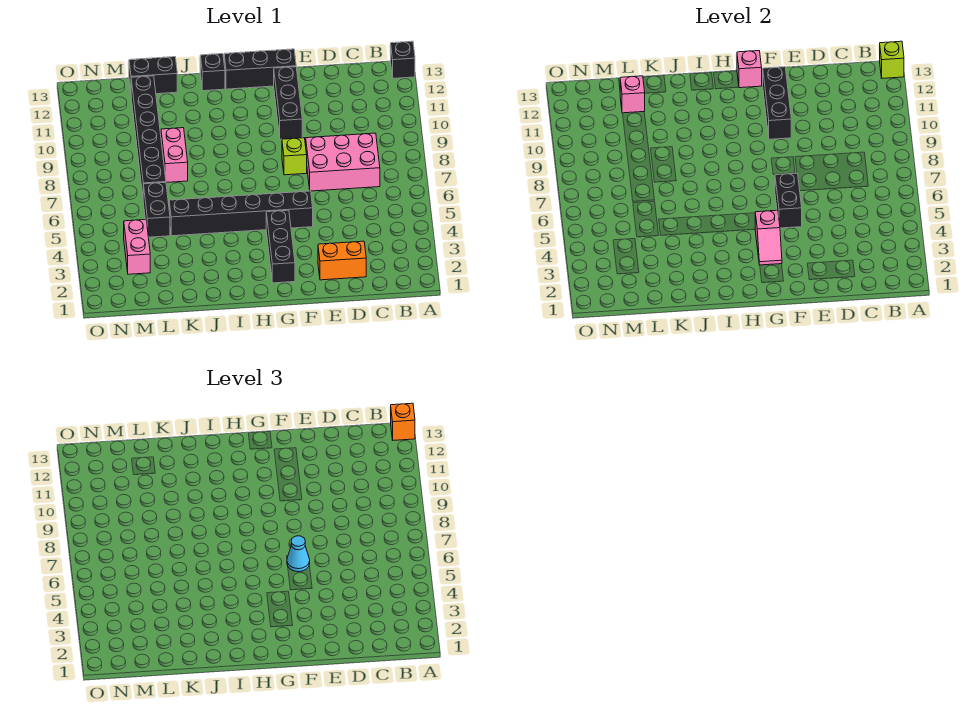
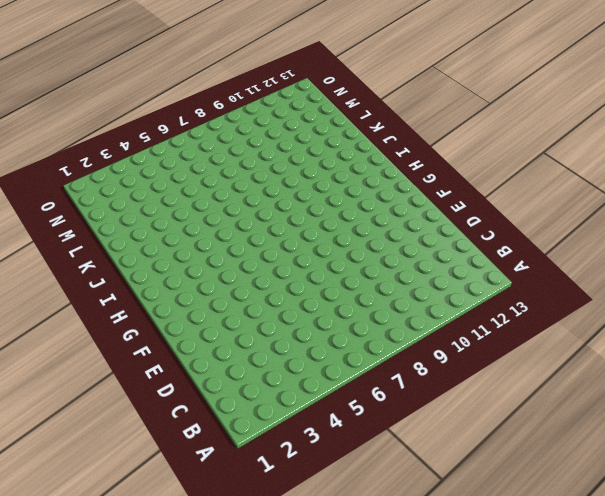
none -> black 1x1 brick [391,41,415,78]
none -> pink 2x3 brick [306,133,380,191]
none -> orange 1x2 brick [318,241,366,280]

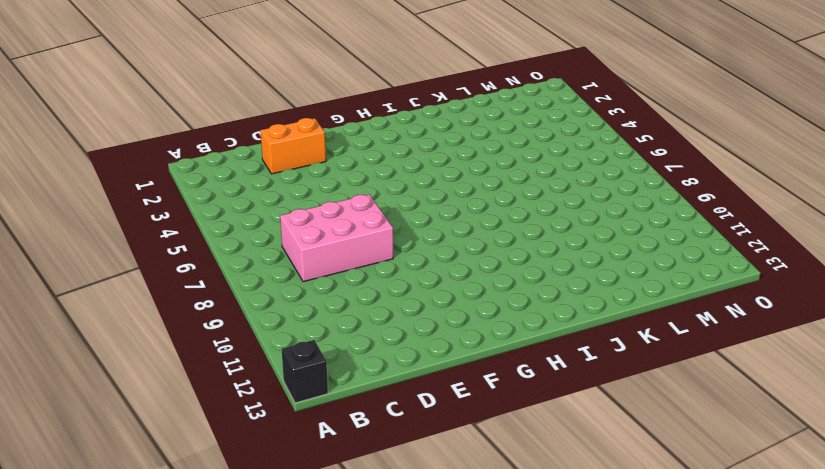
none -> black 1x6 brick [169,191,313,236]
none -> lime 1x1 brick [282,138,307,175]
none -> black 1x3 brick [274,67,302,139]

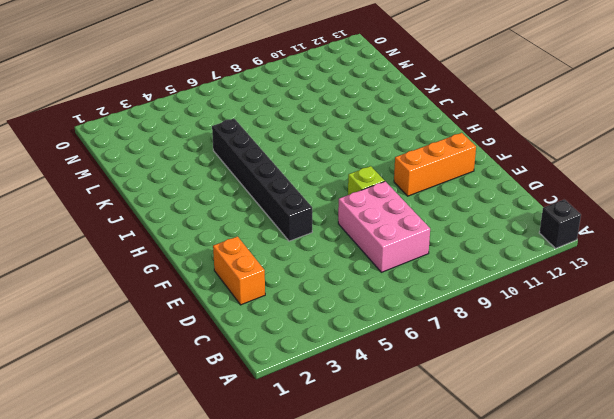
orange 1x3 brick [394,133,476,196] -> black 1x3 brick [274,67,302,139]
none -> black 1x3 brick [224,49,296,89]
none -> black 1x3 brick [266,210,295,283]
none -> black 1x1 brick [200,54,225,91]

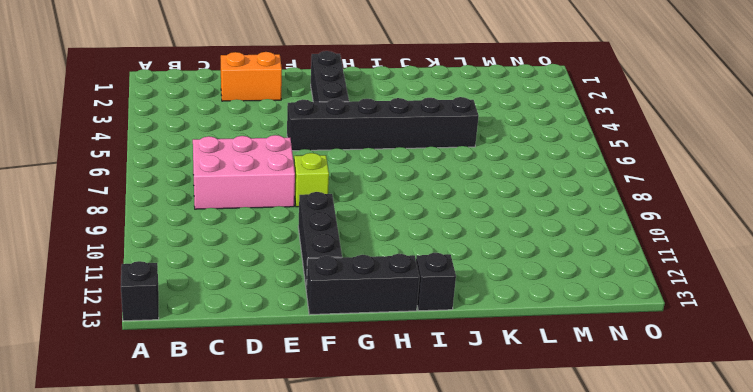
none -> pink 1x2 brick [161,128,188,183]
none -> black 1x2 brick [129,57,177,94]
none -> black 1x2 brick [143,182,170,237]

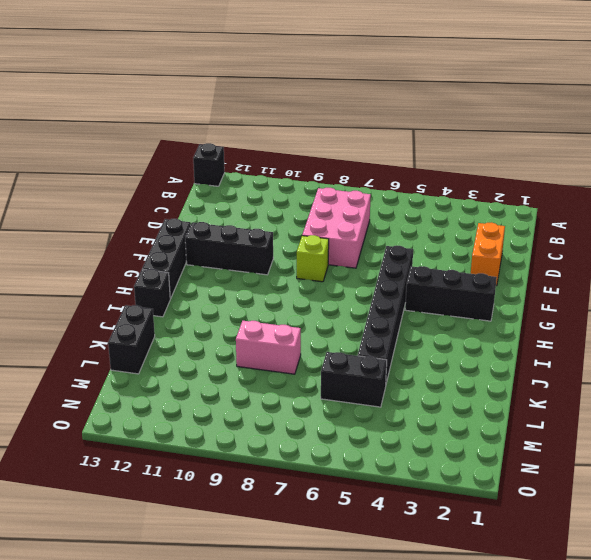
none -> black 1x6 brick [131,76,166,195]
none -> pink 1x2 brick [124,220,150,274]
none -> lime 1x1 brick [880,41,904,78]

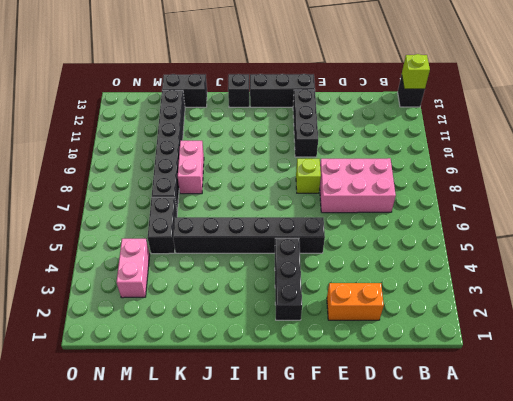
none -> black 1x2 brick [775,173,802,228]
none -> black 1x3 brick [763,67,791,139]
none -> pink 1x2 slope [755,210,782,265]

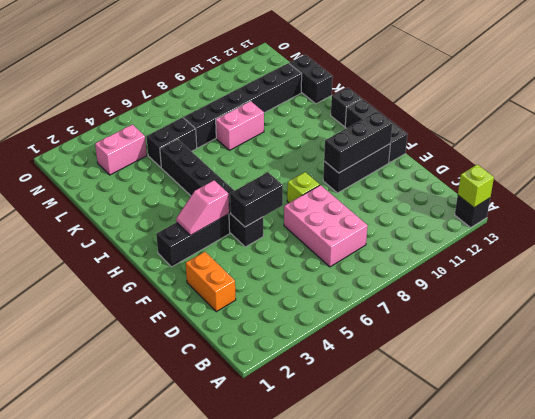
none -> pink 1x1 brick [737,51,762,88]
none -> pink 1x1 brick [620,76,645,113]
none -> orange 1x1 brick [391,403,415,440]

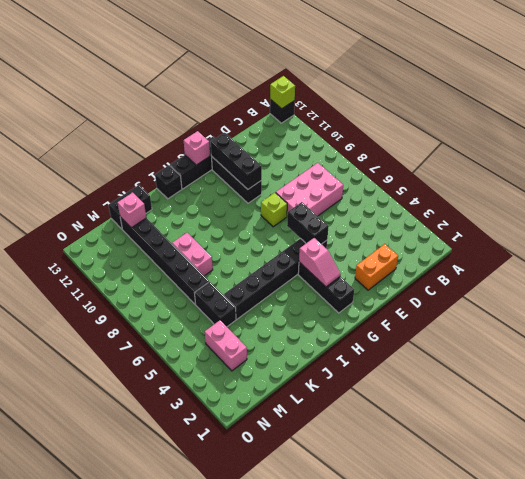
none -> orange 1x1 brick [391,403,415,440]
none -> cyan 1x1 cone [287,536,310,572]

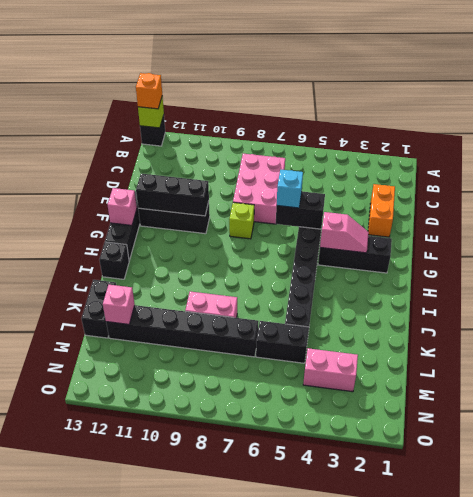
cyan 1x1 brick [277,170,303,208] -> cyan 1x1 cone [287,536,310,572]

